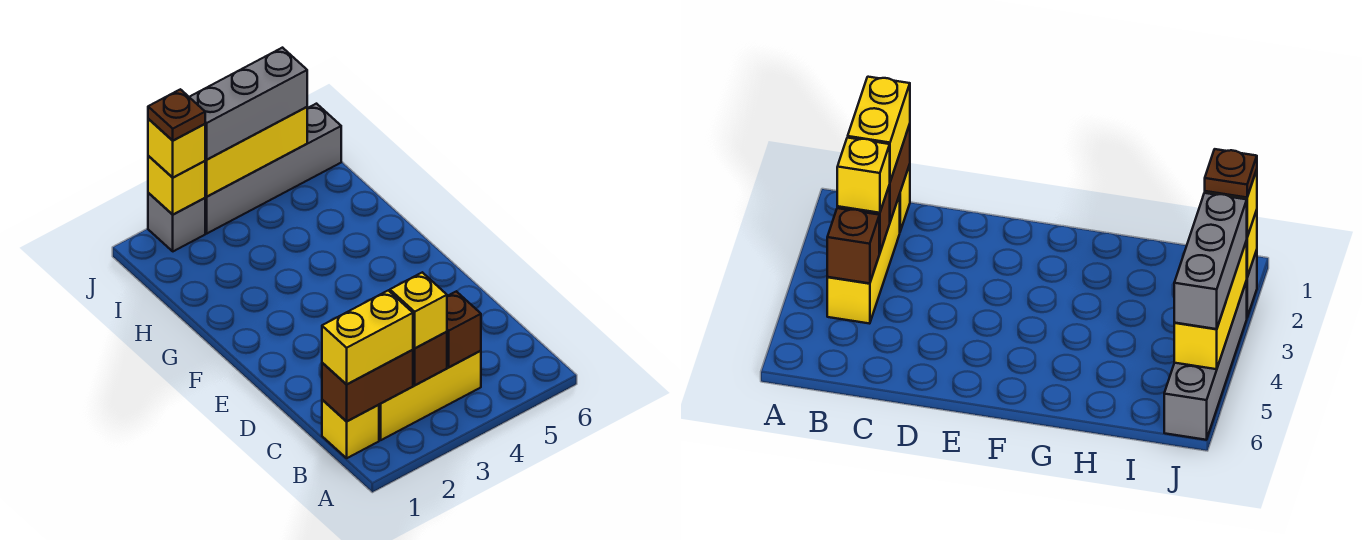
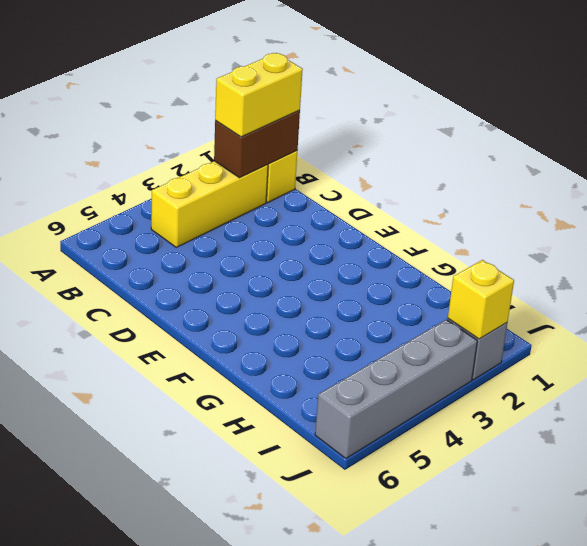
none -> brown 1x1 brick [413,332,447,385]
none -> brown 1x1 brick [447,291,481,367]
none -> yellow 1x3 brick [205,107,307,197]

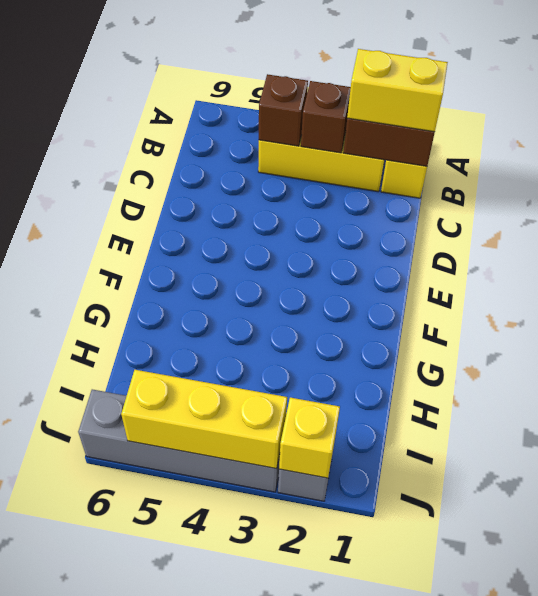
none -> yellow 1x1 brick [390,272,447,348]
none -> yellow 1x1 brick [148,119,205,178]
none -> grey 1x3 brick [190,48,307,160]

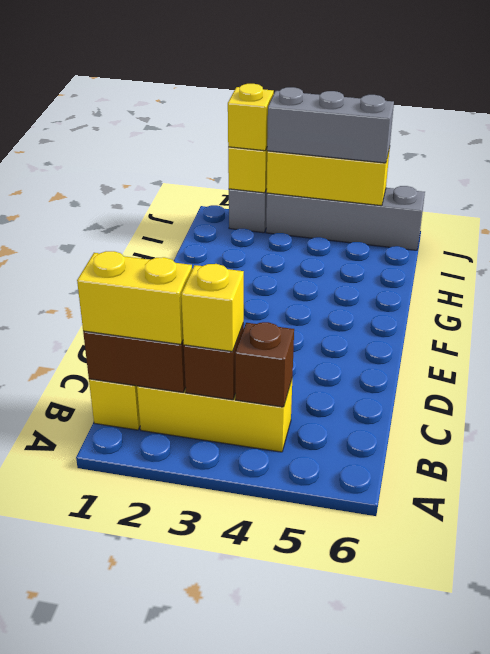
none -> brown 1x1 plate [148,89,205,141]

